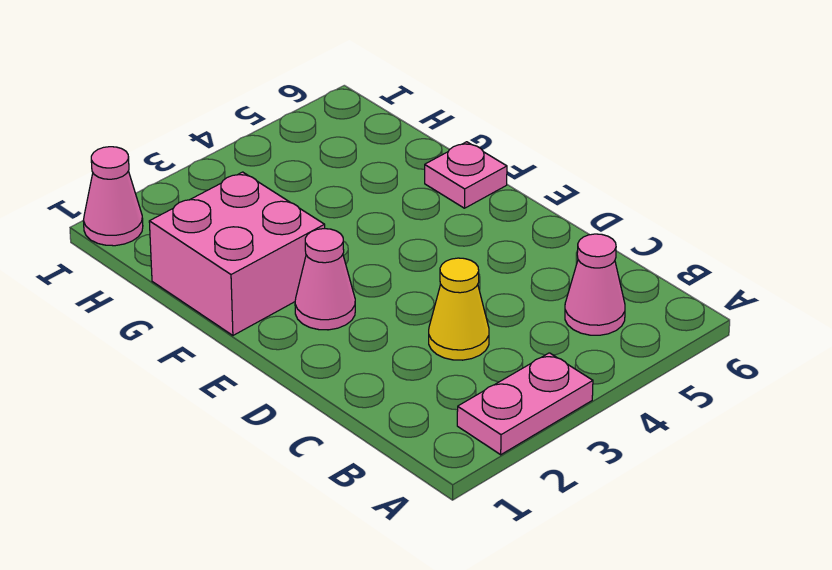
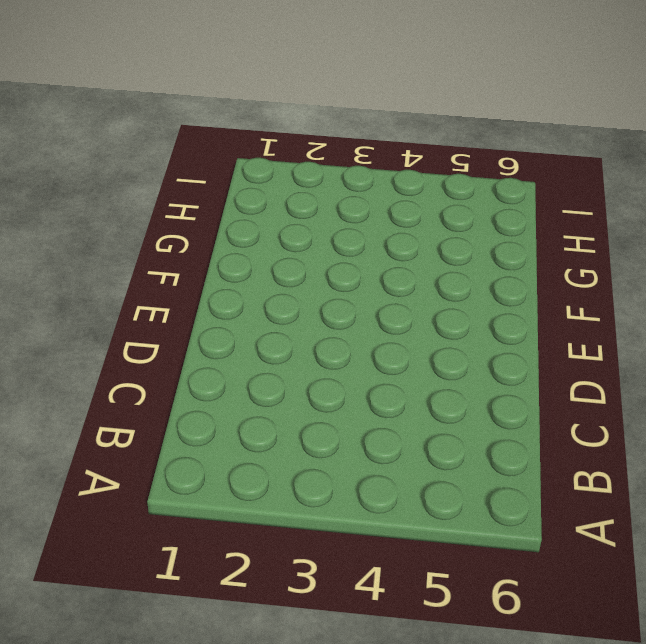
none -> pink 1x2 plate [457,353,593,455]
none -> pink 1x1 cone [565,234,625,335]

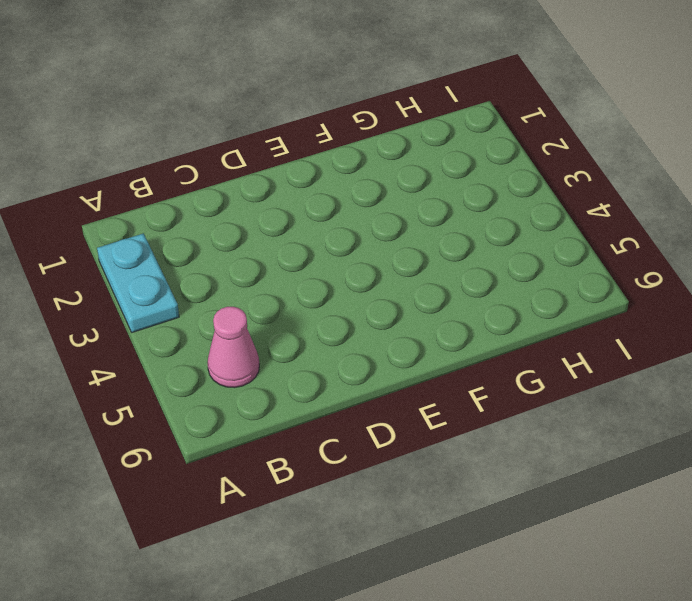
cyan 1x2 plate [97,233,179,332] -> pink 1x2 plate [457,353,593,455]
none -> yellow 1x1 cone [429,258,489,360]
none -> pink 1x1 cone [295,229,355,330]

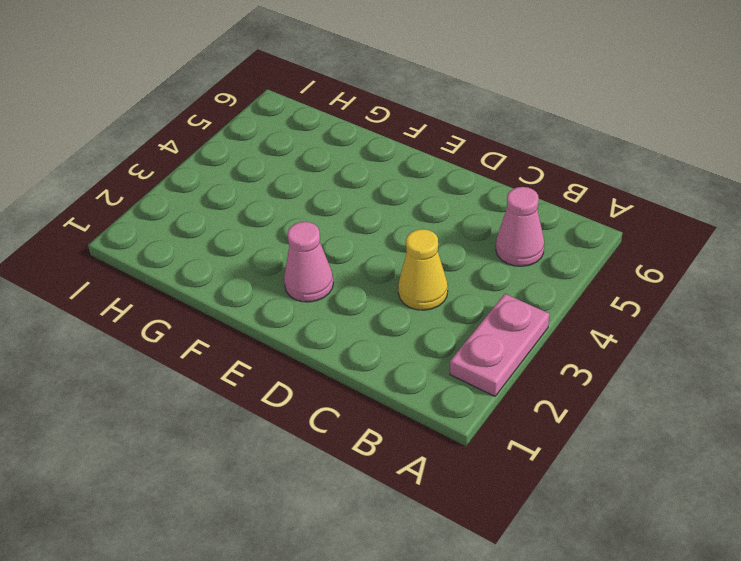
none -> pink 2x2 brick [149,172,325,335]
none -> pink 1x1 plate [425,142,507,208]

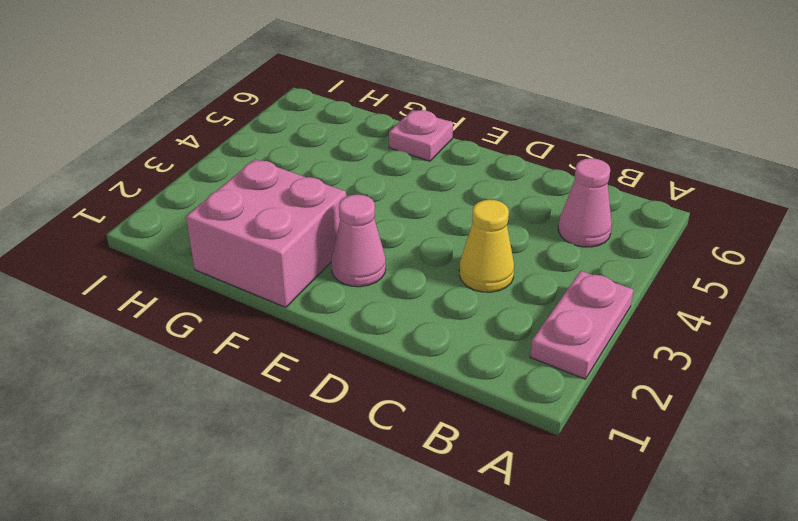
none -> pink 1x1 cone [83,147,143,246]

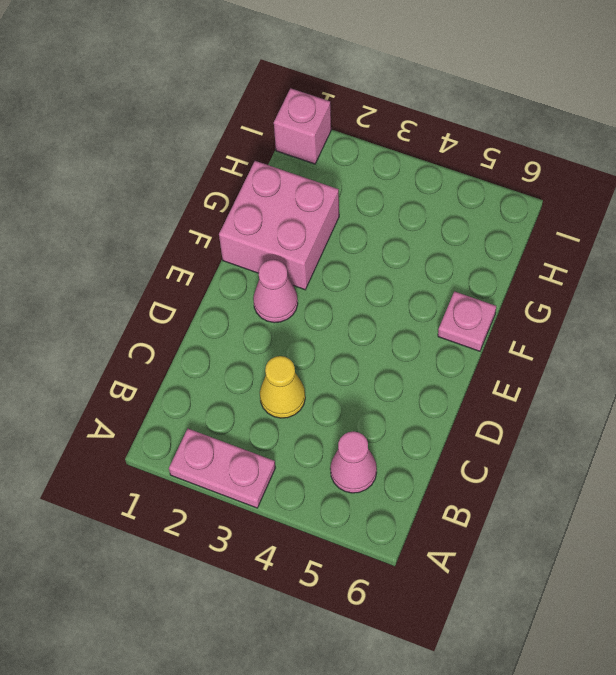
pink 1x1 brick [274,88,331,164] -> pink 1x1 cone [83,147,143,246]

